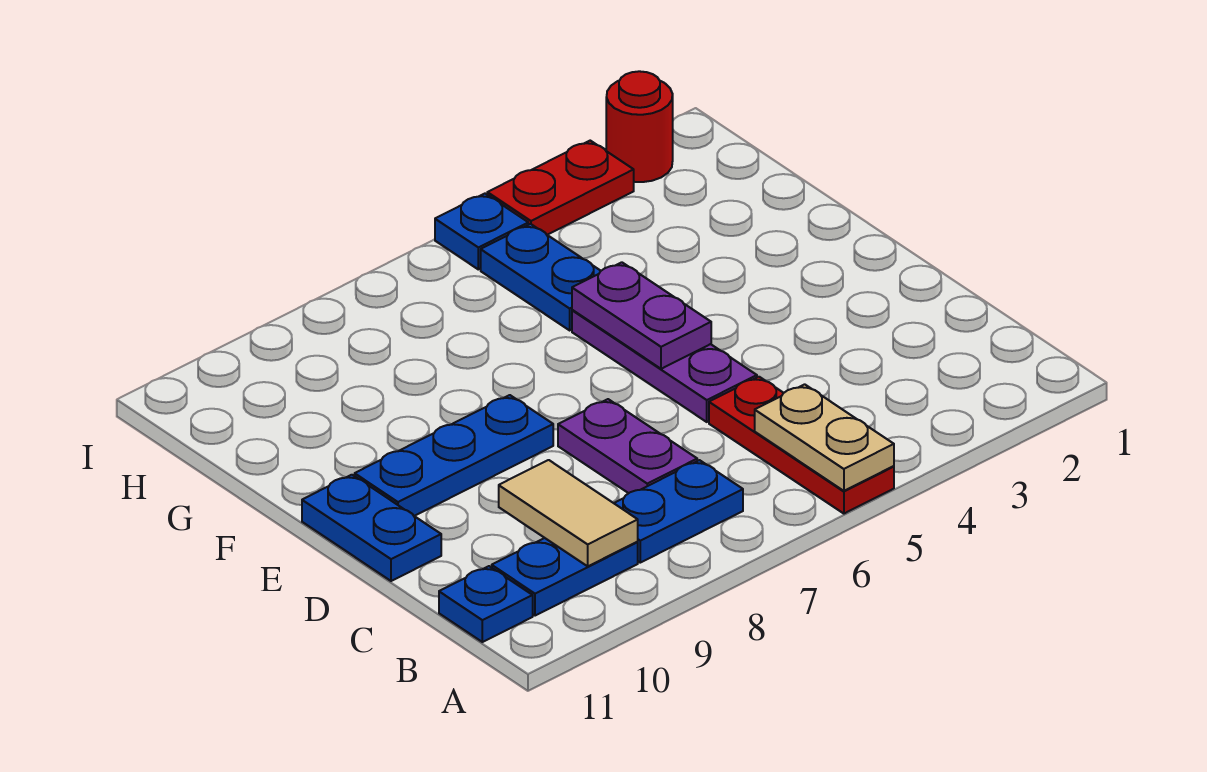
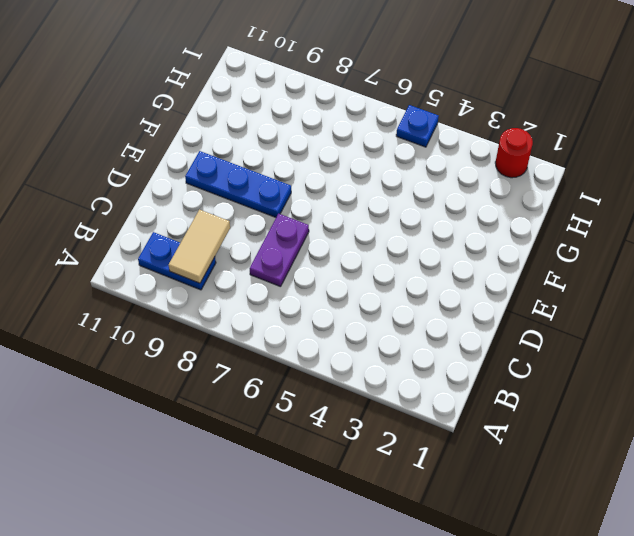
none -> red 1x3 plate [709,377,894,514]
none -> blue 1x2 plate [614,460,743,563]
none -> blue 1x1 plate [439,566,533,642]

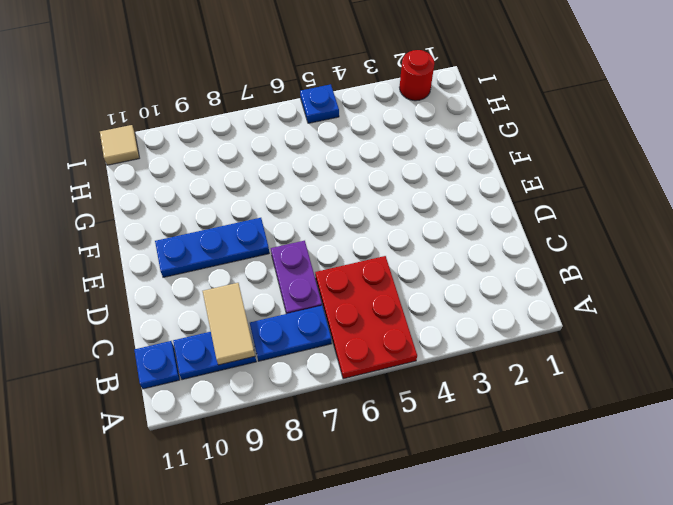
red 2x3 plate [315,256,417,379] -> red 1x3 plate [709,377,894,514]
tan 1x1 tile [100,125,139,165] -> none
none -> purple 1x3 plate [572,310,757,422]
none -> blue 1x2 plate [302,475,441,581]
none -> blue 1x2 plate [481,224,600,330]

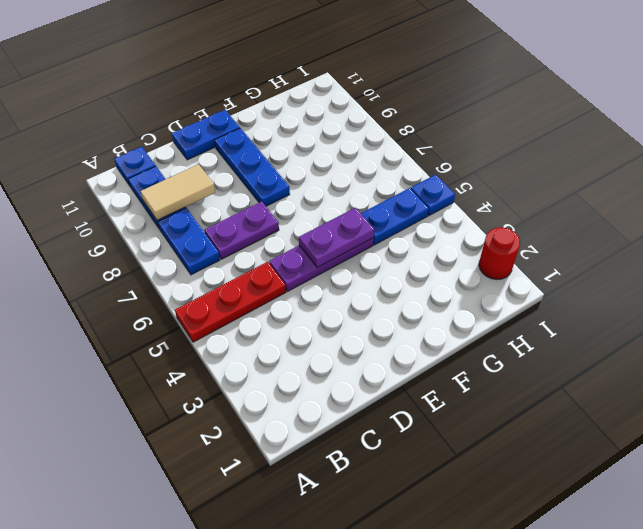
none -> red 1x2 plate [487,141,634,235]
none -> tan 1x2 plate [755,384,894,491]

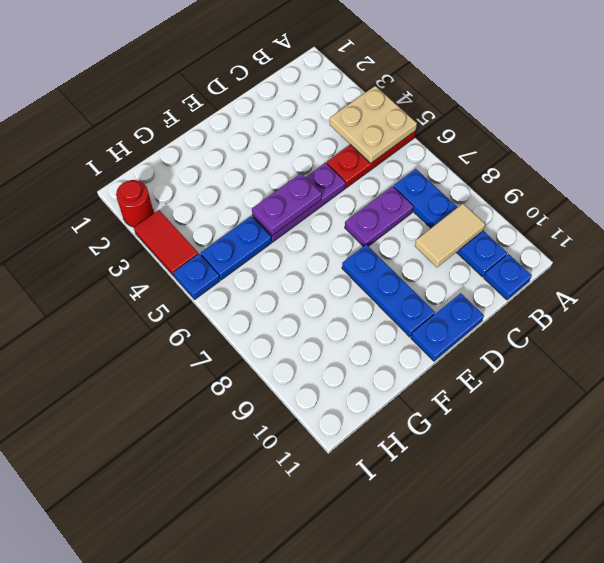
tan 2x2 plate [330,86,417,163] -> tan 1x2 plate [755,384,894,491]
red 1x2 tile [134,210,198,277] -> red 1x2 plate [487,141,634,235]

